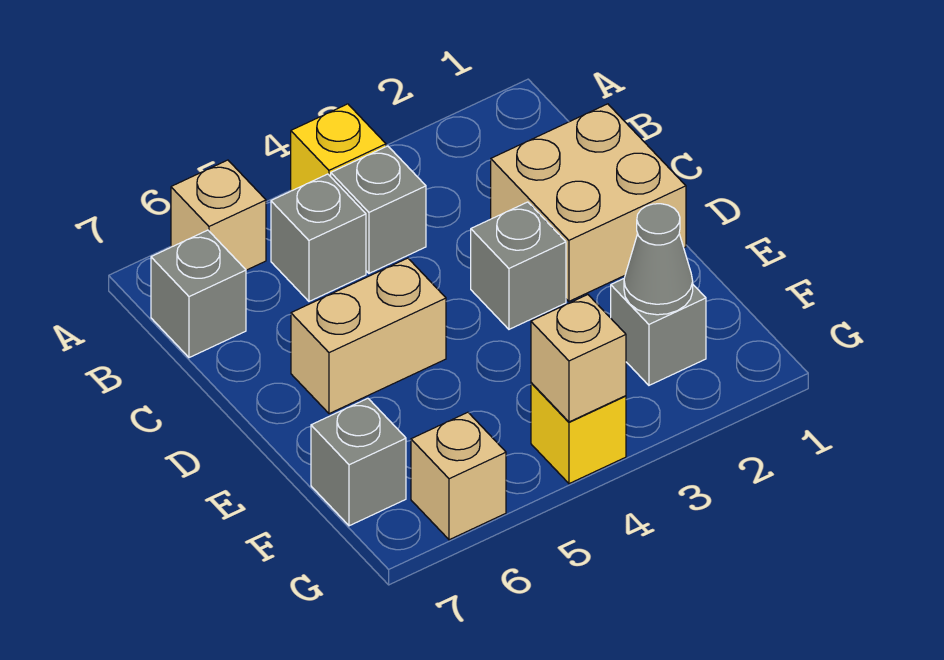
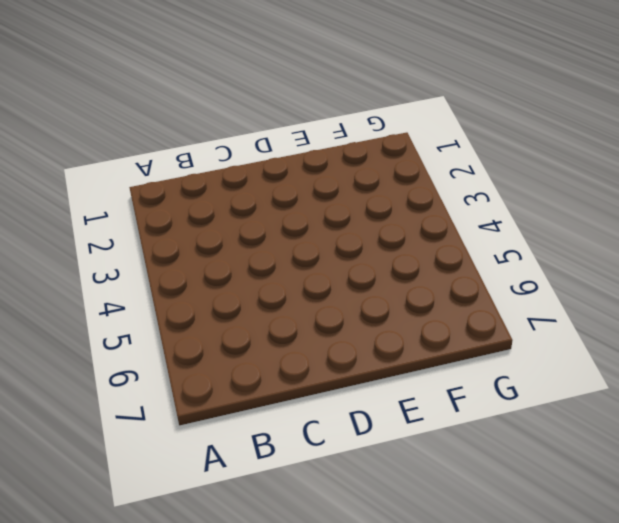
none -> yellow 1x1 brick [291,104,386,191]
none -> tan 1x1 brick [171,160,266,270]
none -> grey 1x1 brick [331,146,426,273]

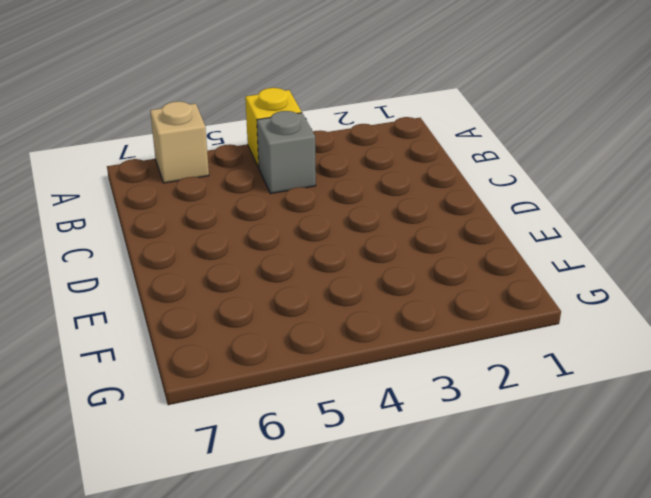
none -> grey 1x1 brick [271,174,366,301]
none -> grey 1x1 brick [151,230,246,358]
none -> tan 2x2 brick [491,104,686,301]

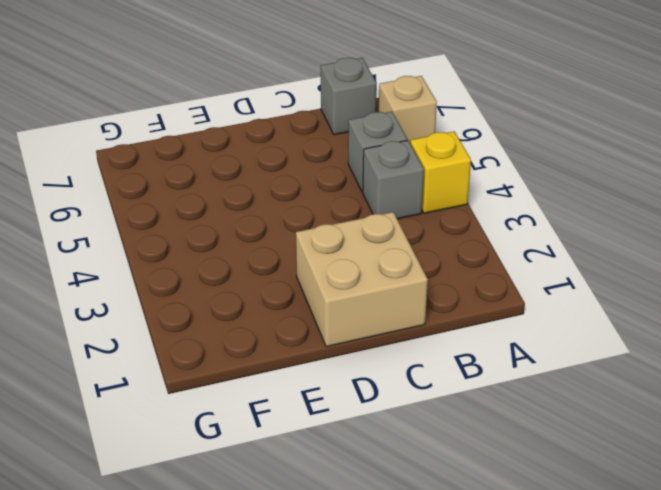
none -> grey 1x1 brick [471,202,566,329]
none -> tan 1x2 brick [291,258,446,414]
none -> grey 1x1 brick [611,279,706,385]

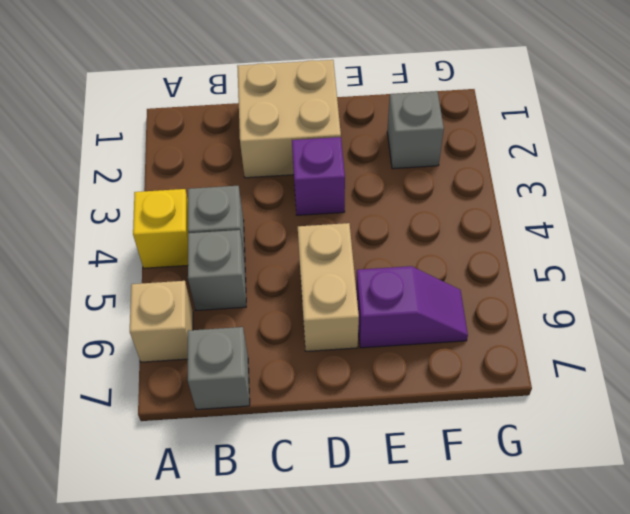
purple 1x1 brick [292,137,345,215] -> grey 1x1 brick [471,202,566,329]
purple 1x2 slope [356,266,468,348] -> none
none -> grey 1x1 brick [311,398,406,526]
none -> yellow 1x1 brick [531,383,626,484]
none -> tan 1x1 brick [411,412,506,540]

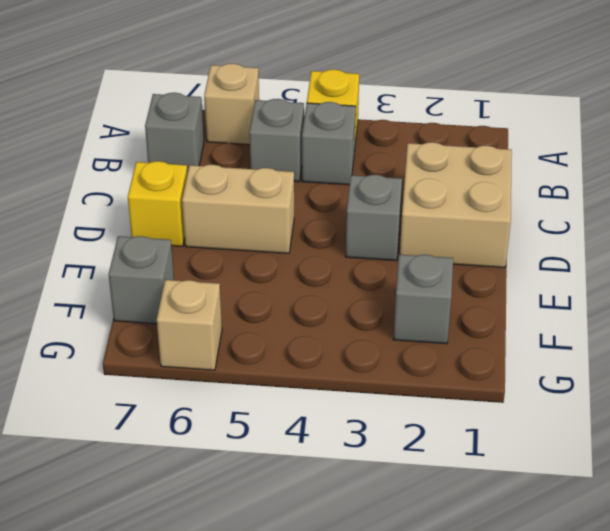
yellow 1x1 brick [128,161,187,246] -> yellow 1x1 brick moved to [531,383,626,484]
none -> grey 1x1 cone [624,204,693,315]
none -> tan 1x1 brick [531,295,626,422]

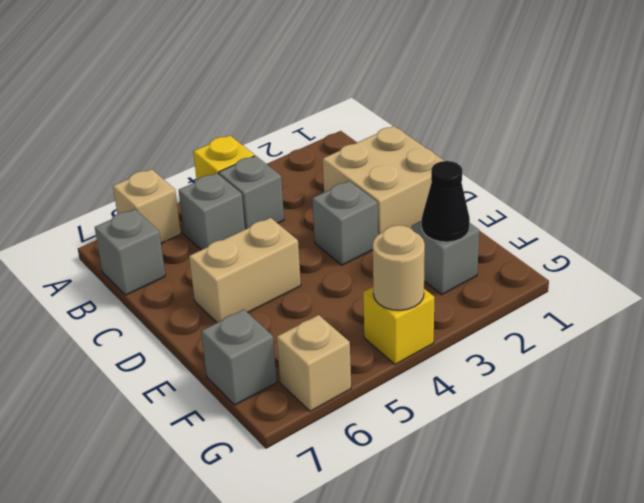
black 1x1 cone [422,161,470,242] -> grey 1x1 cone [624,204,693,315]
tan 1x1 round brick [373,225,425,310] -> tan 1x1 brick [531,295,626,422]

